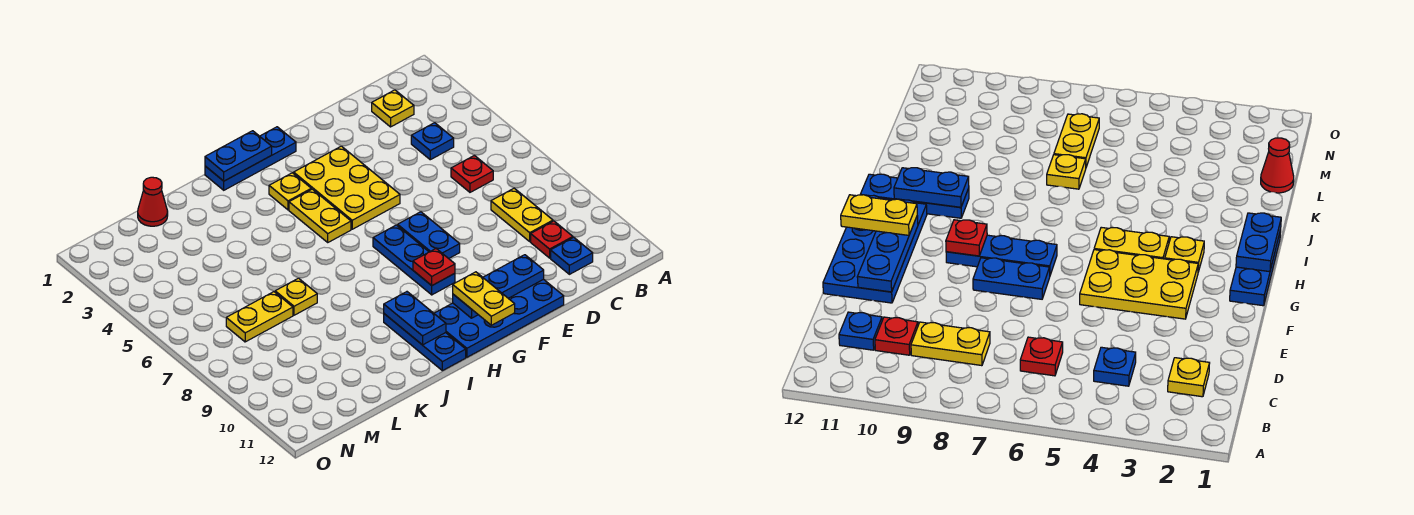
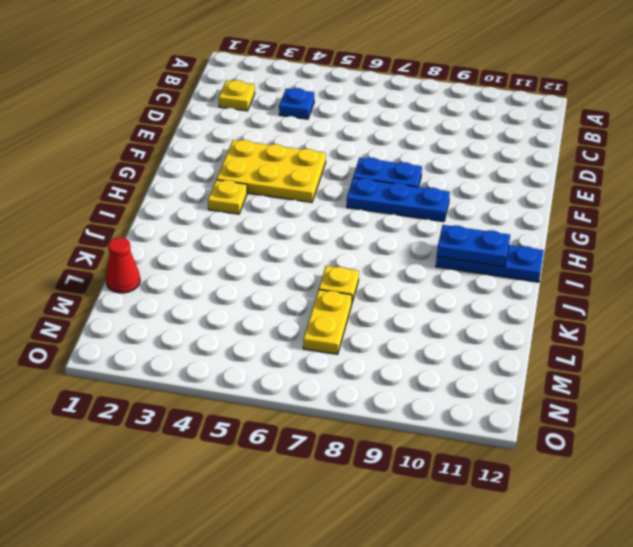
none -> red 1x1 plate [451,155,493,192]
none -> yellow 1x2 plate [491,188,553,241]
none -> red 1x1 plate [531,221,573,258]

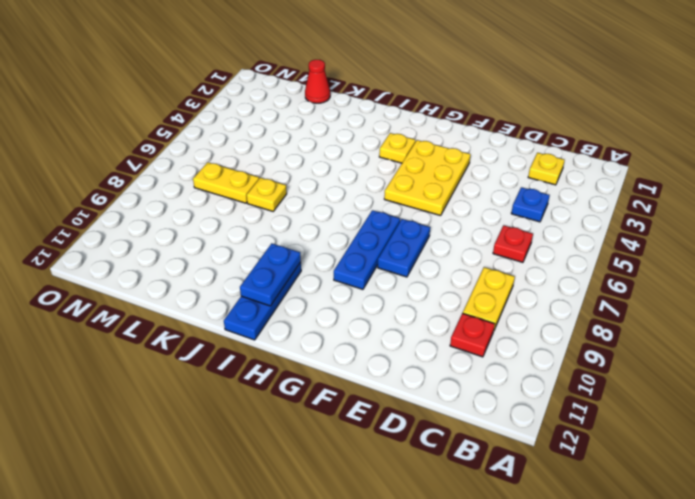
none -> blue 1x1 plate [551,237,593,274]
none -> blue 2x4 plate [434,279,564,357]
none -> blue 1x3 plate [205,127,296,190]

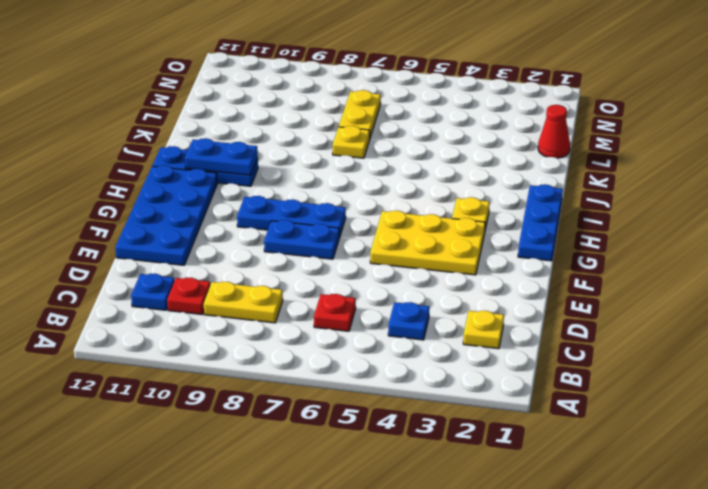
none -> yellow 1x2 plate [289,189,351,242]
none -> blue 1x3 plate [453,255,544,318]
none -> red 1x1 plate [413,249,455,285]

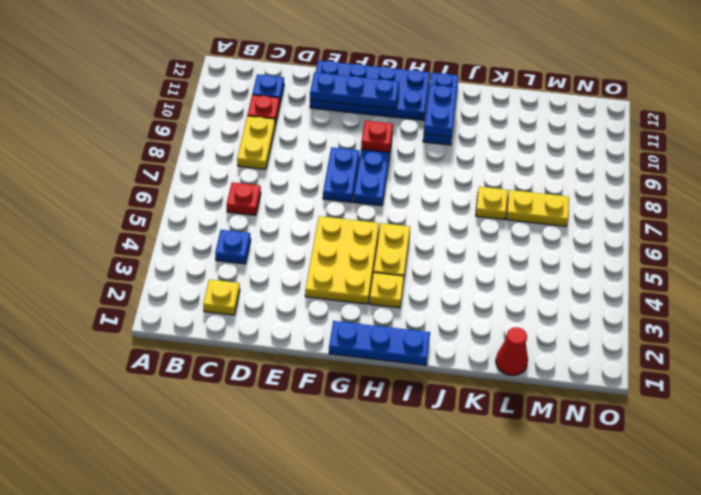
none -> blue 1x2 plate [205,131,272,181]
none -> yellow 1x2 plate [453,272,515,325]

